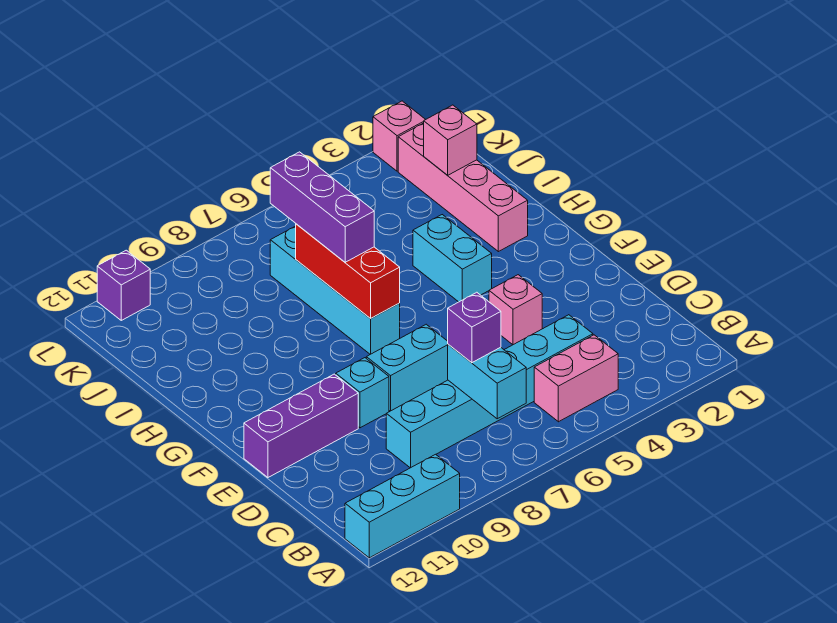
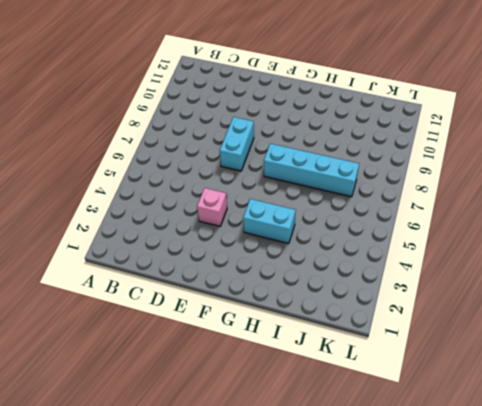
none -> cyan 1x3 brick [345,454,460,558]
none -> pink 1x2 brick [534,335,618,422]
none -> cyan 1x6 brick [386,315,593,468]

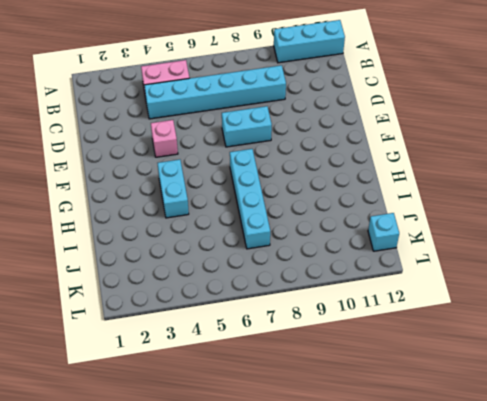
cyan 1x1 brick [368,213,399,251] -> cyan 1x1 brick moved to [336,358,389,428]
none -> purple 1x3 brick [244,374,358,477]
none -> pink 1x4 brick [398,123,528,252]
none -> pink 1x1 brick [373,101,426,171]

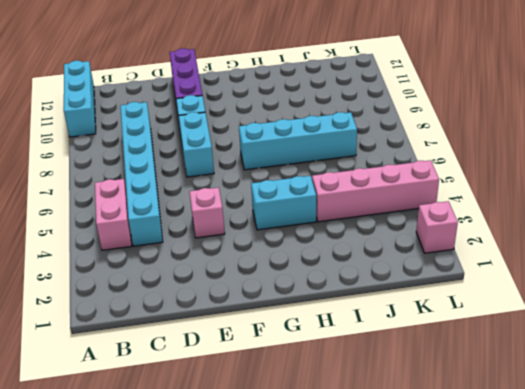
pink 1x4 brick [312,160,439,222] -> pink 1x4 brick moved to [398,123,528,252]
none -> purple 1x1 brick [97,250,150,320]
none -> cyan 1x2 brick [448,344,526,419]
none -> red 1x3 brick [296,224,400,318]

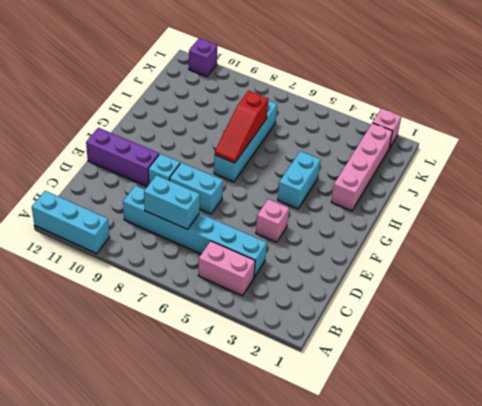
cyan 1x2 brick [144,175,200,229] -> cyan 1x2 brick turned to [448,344,526,419]
red 1x3 slope [215,91,268,163] -> red 1x3 brick [296,224,400,318]
none -> pink 1x1 brick [424,105,477,175]
none -> purple 1x1 brick [448,292,501,363]
none -> purple 1x3 brick [270,152,374,262]

